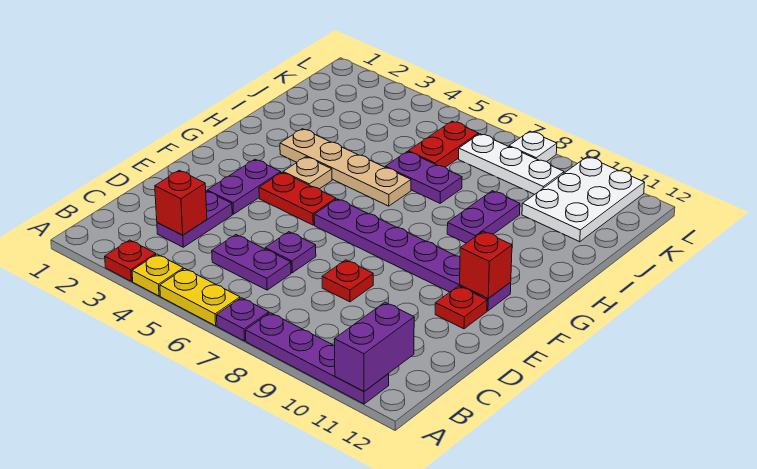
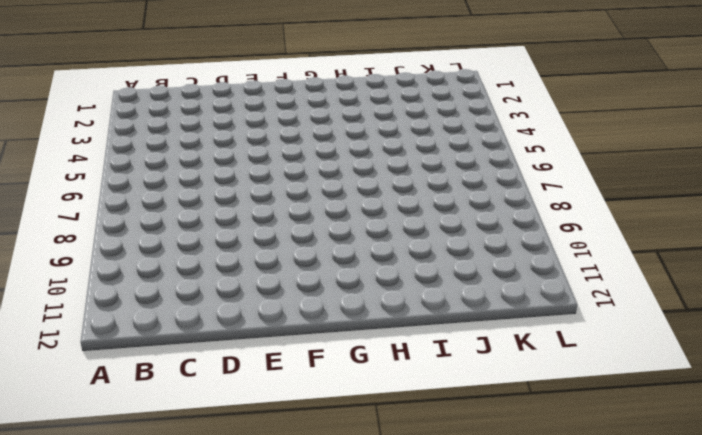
none -> red 1x1 plate [105,240,156,281]
none -> yellow 1x1 plate [132,254,183,296]
none -> yellow 1x2 plate [160,269,240,326]

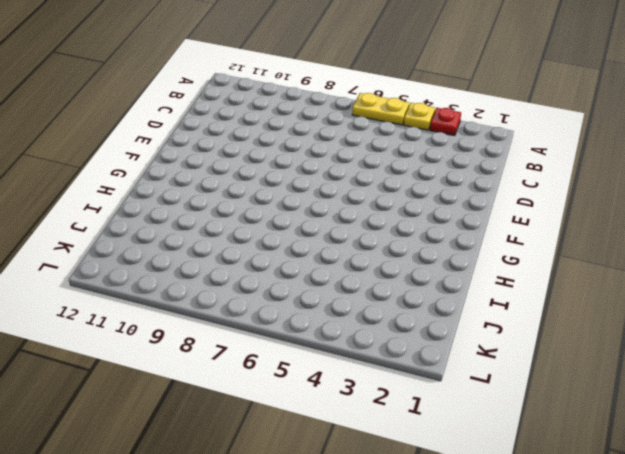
none -> purple 1x1 plate [217,298,269,341]
none -> purple 1x4 plate [246,313,389,404]
none -> purple 1x2 plate [157,191,232,247]

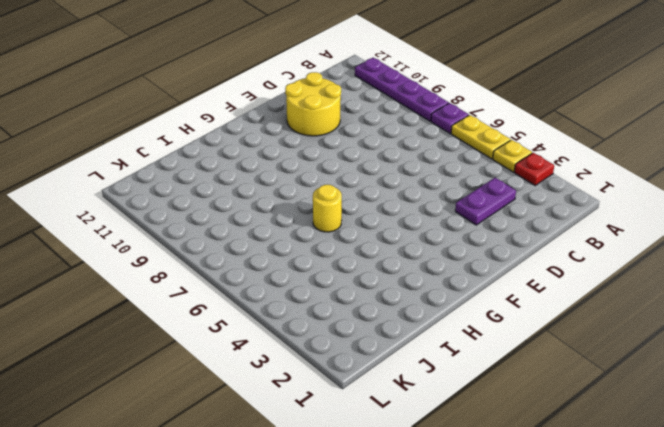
yellow 2x2 round brick [285,72,341,136] -> red 1x1 plate [435,286,487,329]
yellow 1x1 round brick [313,185,342,232] -> tan 1x4 plate [280,129,411,206]
none -> purple 1x2 plate [212,235,291,290]
none -> purple 1x1 plate [265,232,316,273]
none -> red 1x1 plate [322,260,373,302]

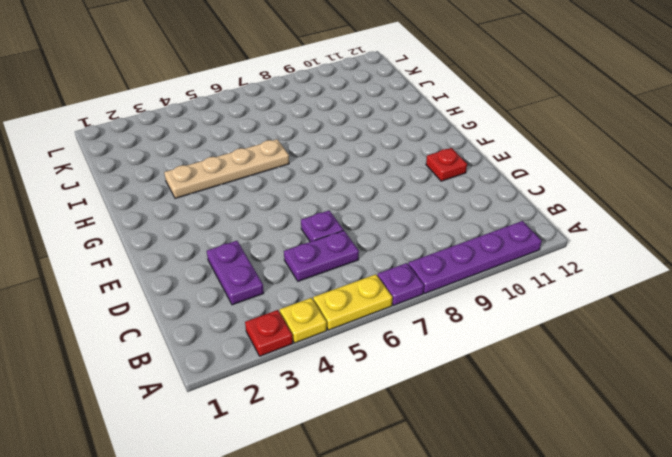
none -> red 1x1 plate [322,260,373,302]
none -> purple 1x2 plate [207,159,281,214]
none -> red 1x2 plate [259,172,336,225]

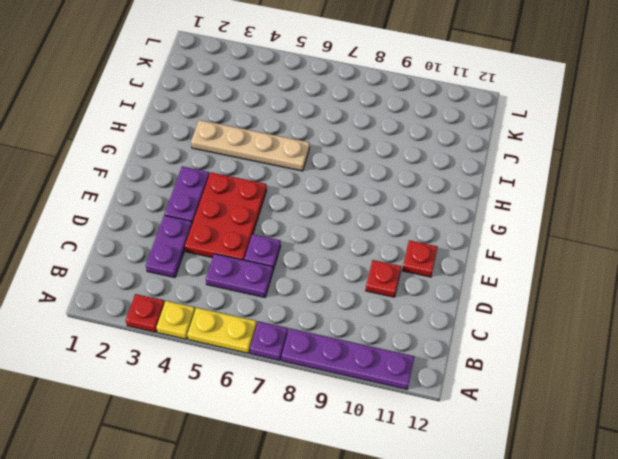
red 2x3 plate [185,172,267,260] -> red 1x2 plate [259,172,336,225]
red 1x1 plate [366,260,401,297] -> red 1x1 plate moved to [322,260,373,302]
none -> purple 1x6 plate [314,199,511,311]
none -> tan 1x1 plate [283,157,332,189]
none -> purple 1x2 plate [447,191,520,243]

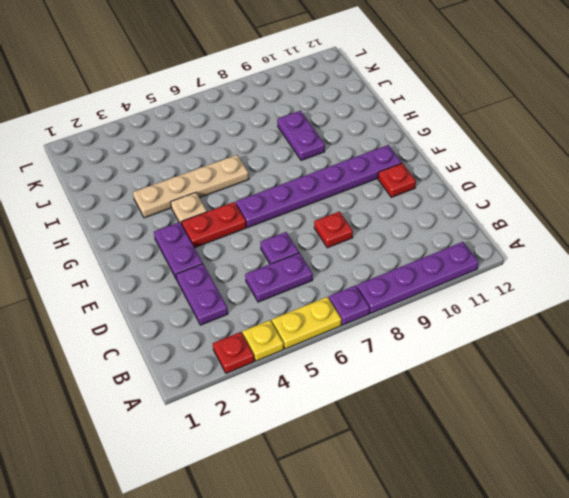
none -> purple 1x2 plate [385,152,462,203]
none -> red 1x2 plate [408,121,479,167]
none -> white 2x3 plate [522,157,645,242]

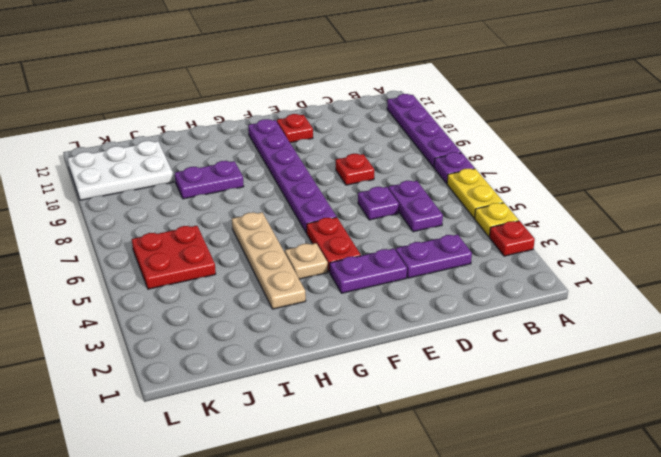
red 2x2 plate [132,226,216,289] -> red 1x2 plate [408,121,479,167]
none -> purple 1x2 plate [385,152,462,203]
none -> white 1x3 plate [459,134,564,194]
none -> white 1x1 plate [509,131,557,162]

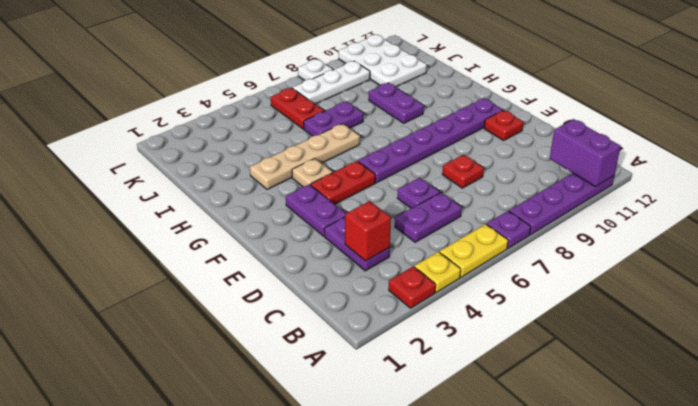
none -> red 1x1 brick [460,231,512,299]

